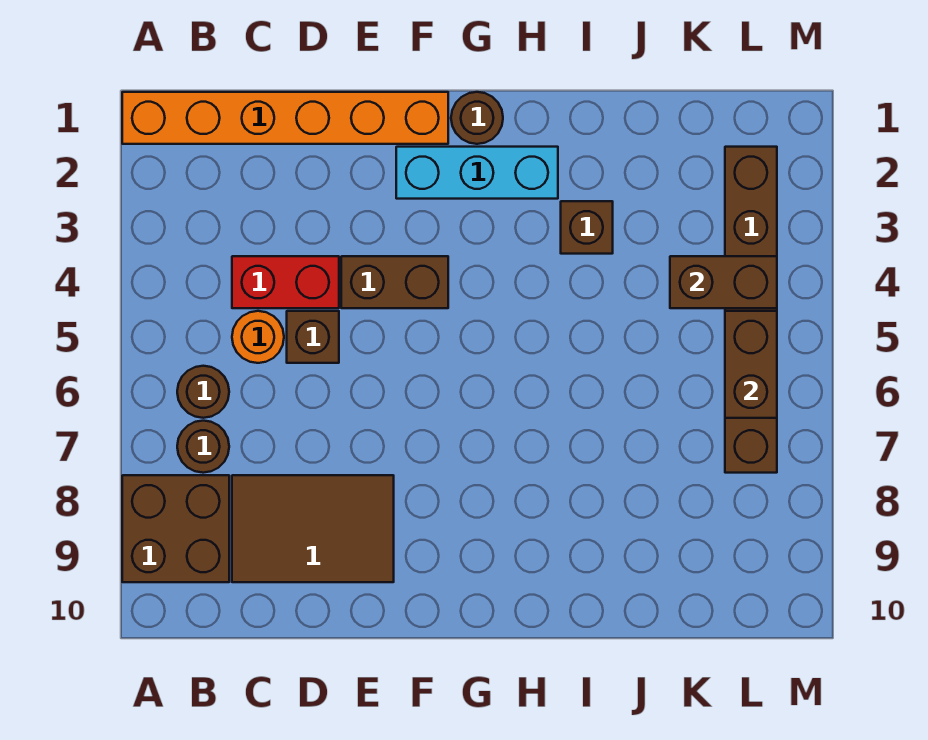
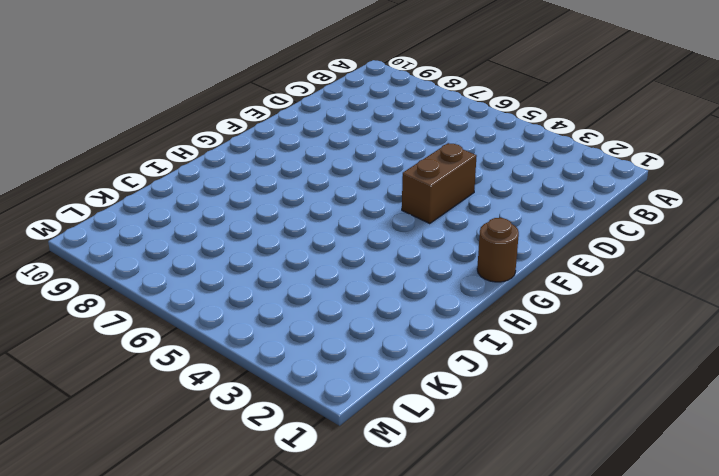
none -> orange 1x6 brick [122,92,448,144]
none -> brown 2x2 brick [122,475,229,582]
none -> brown 1x1 round brick [177,366,229,418]

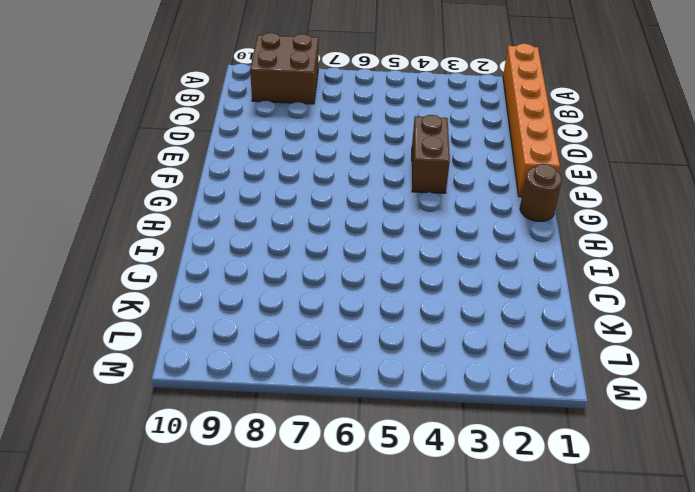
none -> brown 1x1 round brick [177,366,229,418]
none -> brown 1x1 round brick [177,421,229,473]
none -> red 1x2 brick [232,256,339,308]

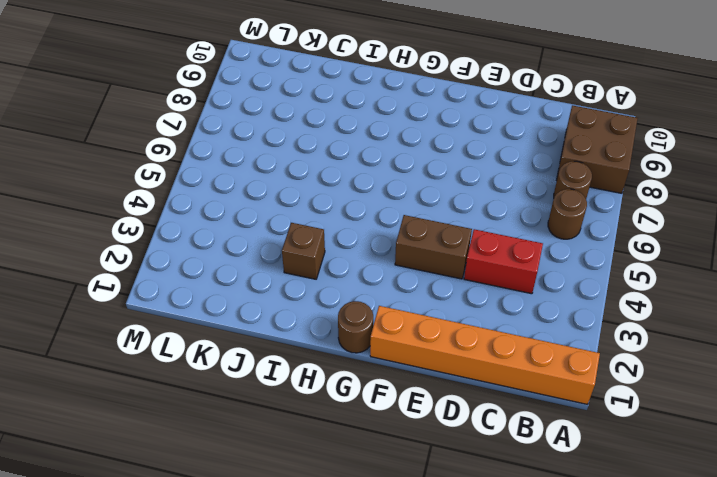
none -> orange 1x1 round brick [232,311,284,363]
none -> brown 2x3 tile [232,475,394,582]
none -> brown 1x1 brick [287,311,339,363]

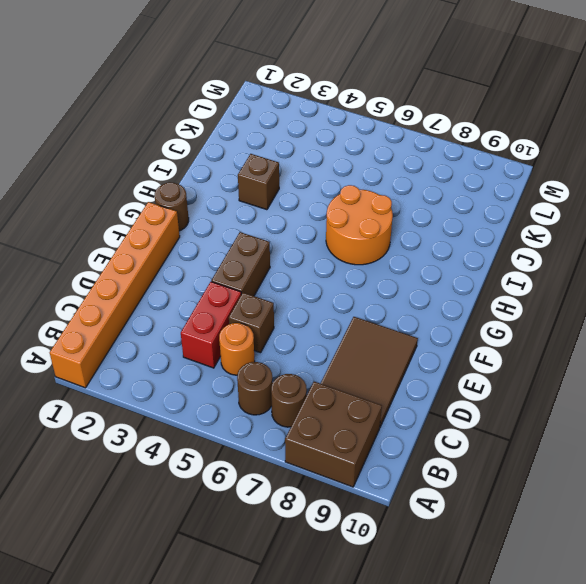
orange 2x2 round brick [326,185,393,265] -> none
none -> cyan 1x3 brick [396,147,558,199]
none -> brown 1x6 brick [725,147,777,473]
none -> brown 1x2 brick [670,256,777,308]

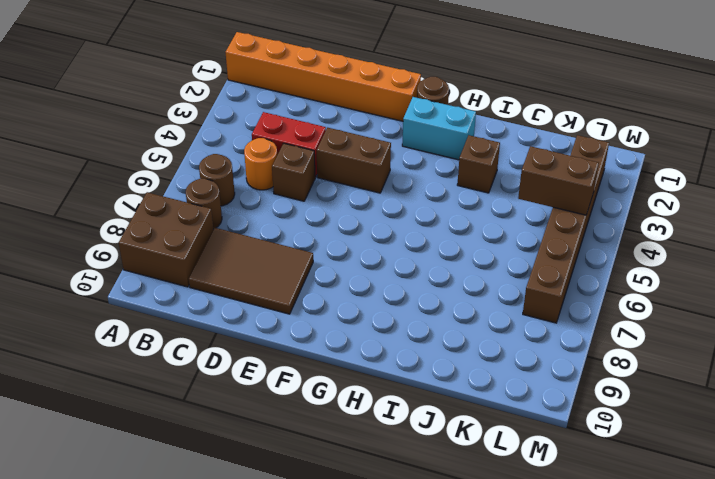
cyan 1x2 brick [402,97,476,160] -> cyan 1x3 brick [396,147,558,199]
none -> brown 1x2 brick [725,311,777,418]

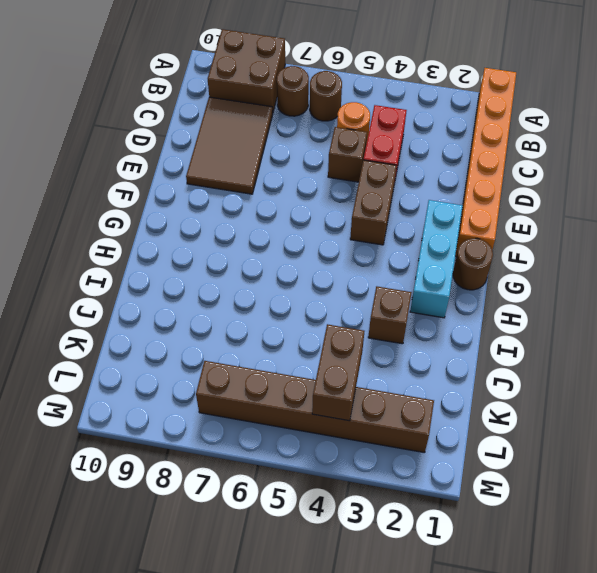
none -> brown 1x2 brick [725,311,777,418]

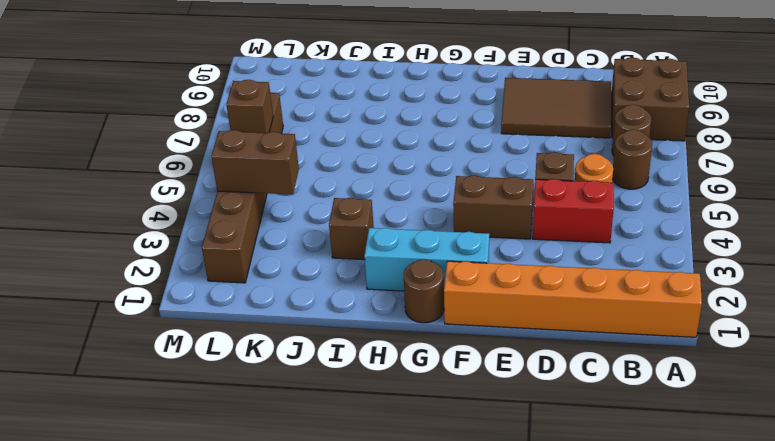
brown 1x1 brick [226,80,273,133] -> brown 1x2 brick [725,311,777,418]

